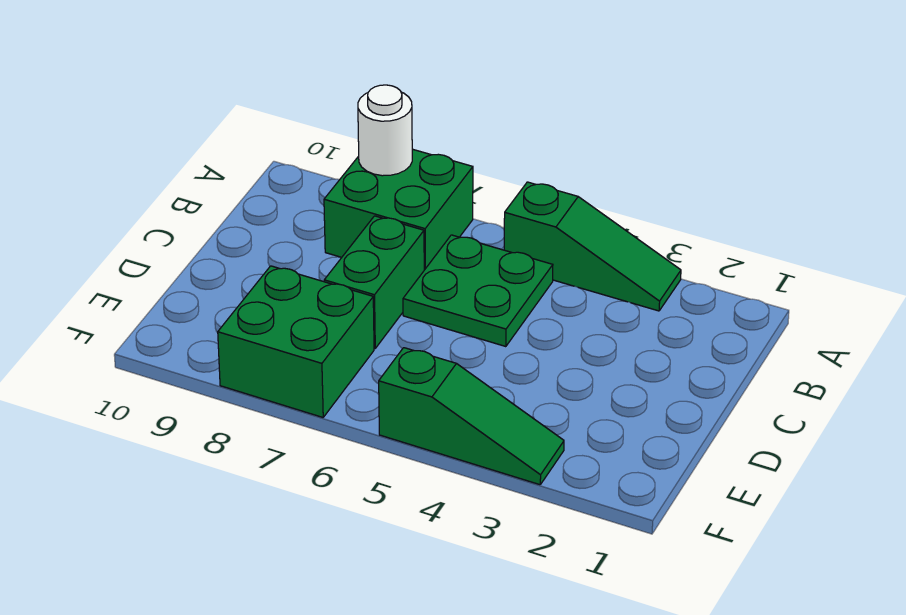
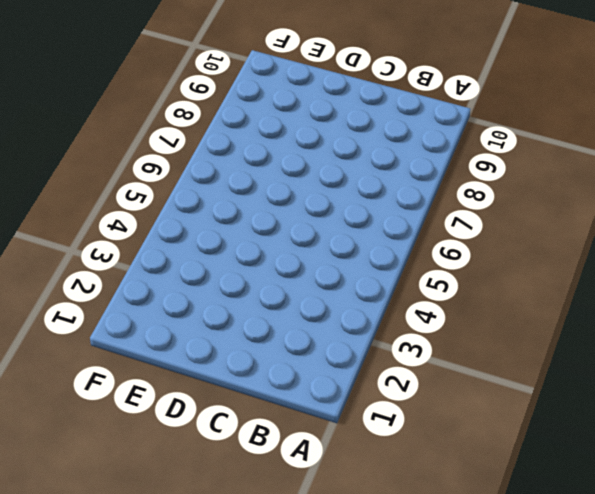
none -> green 1x3 slope [504,182,681,311]
none -> green 2x2 brick [324,149,473,270]

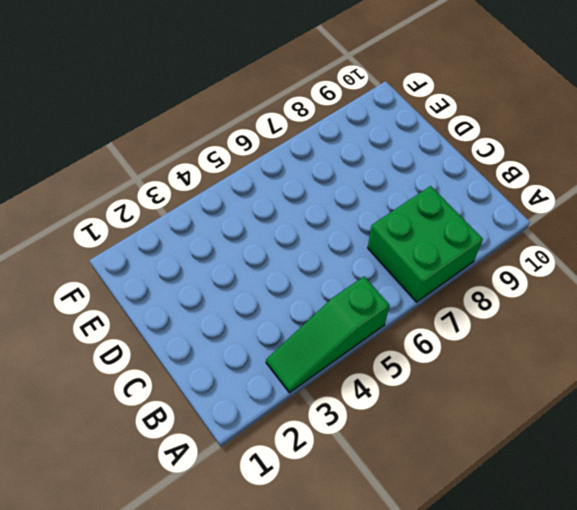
none -> green 2x2 plate [403,235,553,347]
none -> green 1x2 brick [324,216,424,348]

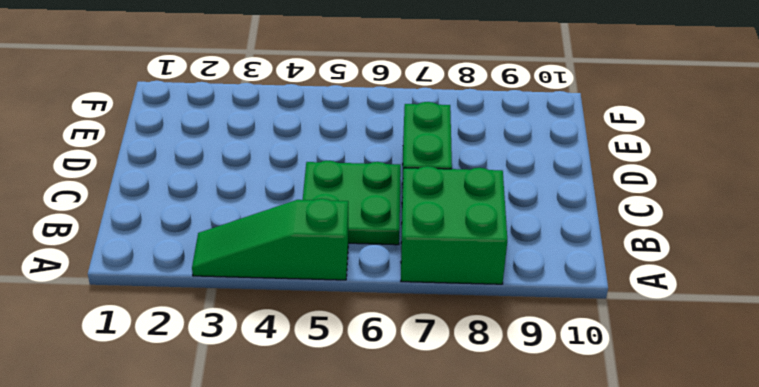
none -> green 2x2 brick [218,266,374,417]
none -> green 1x3 slope [379,348,564,485]

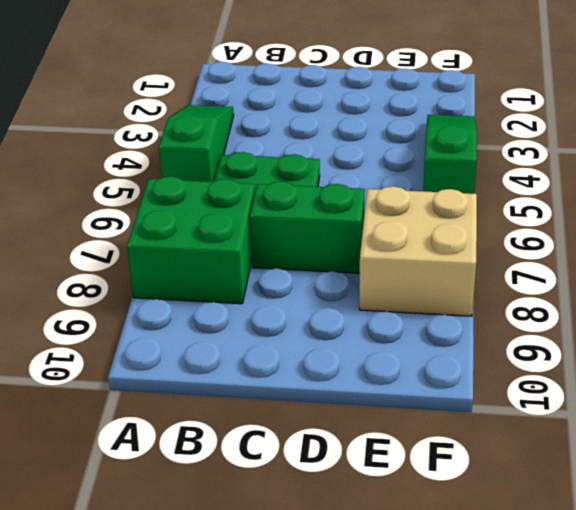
tan 2x2 brick [359,186,477,316] -> green 2x2 brick [218,266,374,417]
none -> white 1x1 round brick [358,85,412,176]

